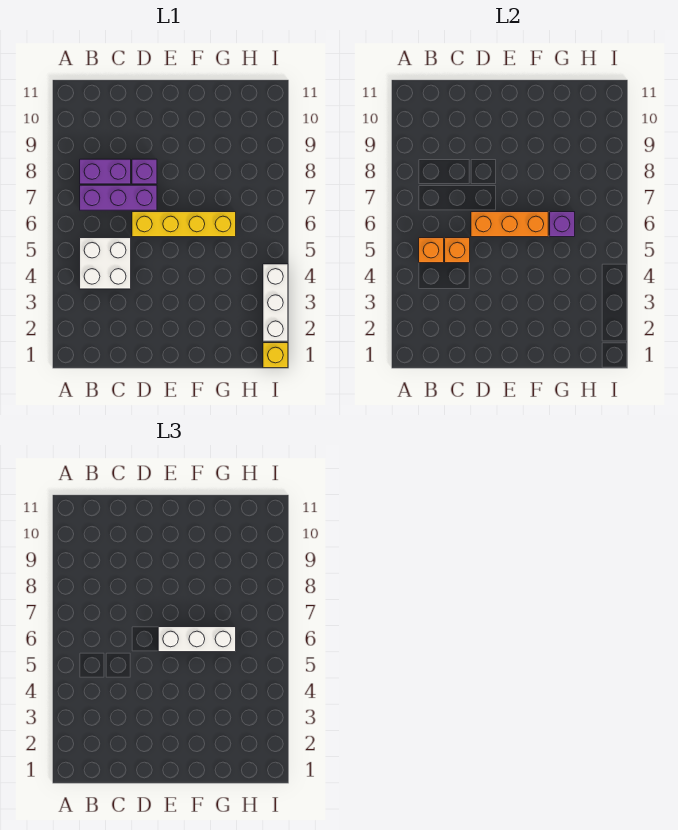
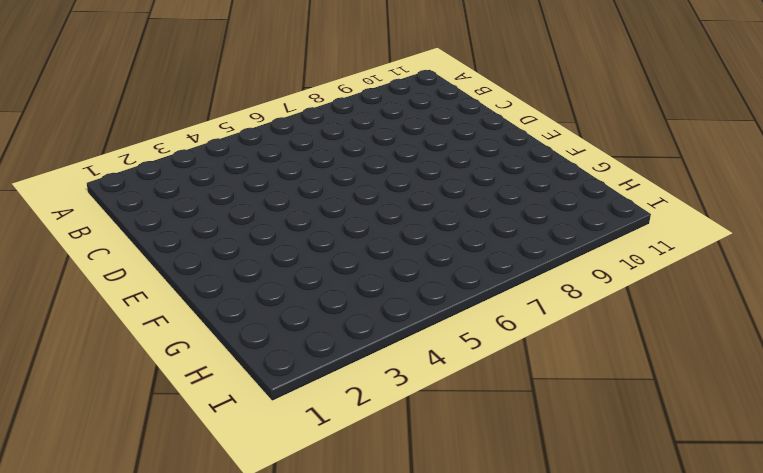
none -> white 2x2 brick [80,238,131,289]
none -> purple 1x3 brick [80,185,157,210]
none -> purple 1x2 brick [80,159,131,184]

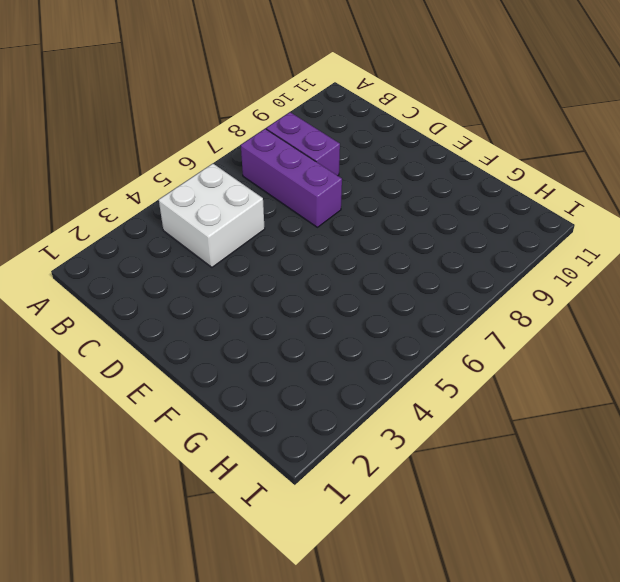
none -> yellow 1x4 brick [132,212,236,237]
none -> purple 1x1 brick [132,159,157,184]
none -> yellow 1x1 brick [263,343,288,368]

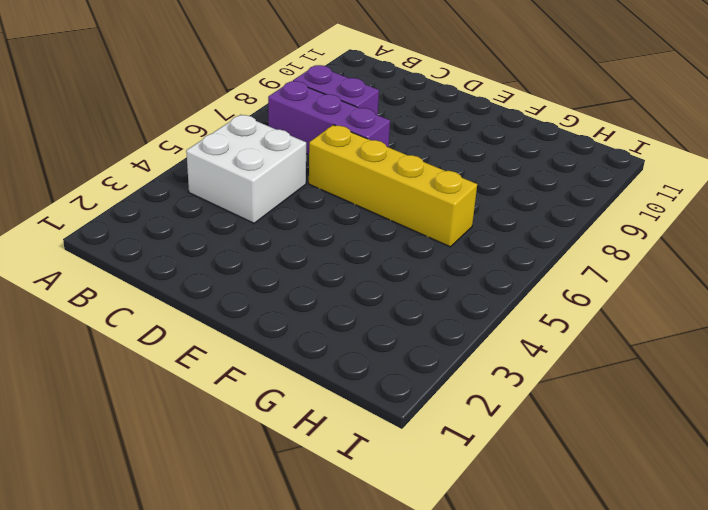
none -> purple 1x1 brick [132,159,157,184]
none -> yellow 1x1 brick [263,343,288,368]
none -> white 1x3 brick [263,264,288,341]

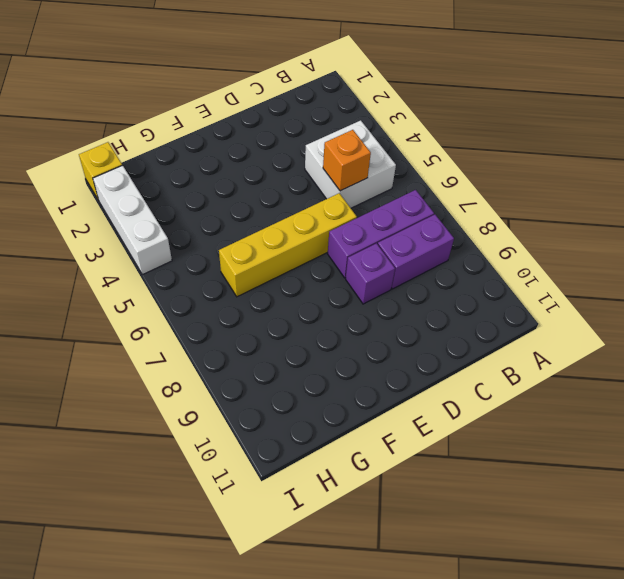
none -> orange 1x1 brick [419,238,444,263]
none -> orange 1x3 brick [471,212,548,237]
none -> purple 1x1 brick [550,212,575,237]

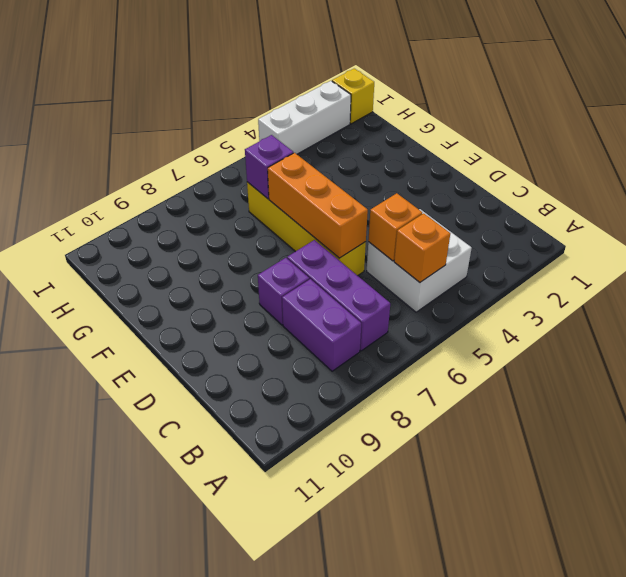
none -> white 1x3 brick [158,627,236,652]

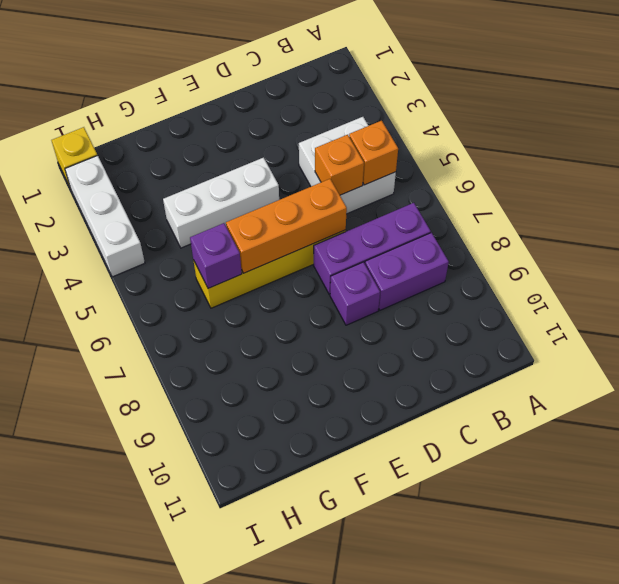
white 1x3 brick [163,157,279,248] -> white 1x3 brick moved to [158,627,236,652]

